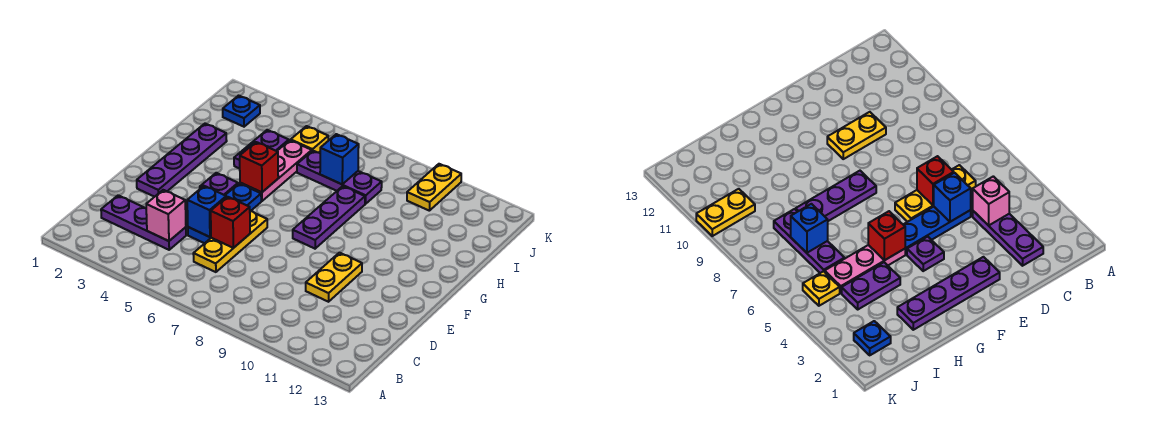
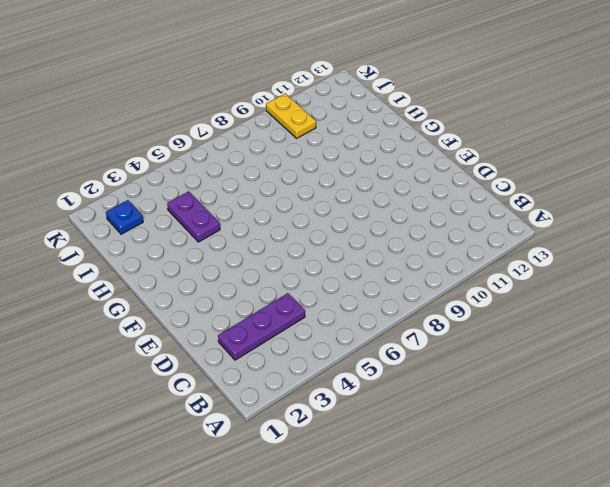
none -> yellow 1x3 plate [193,211,267,272]
none -> blue 1x3 plate [188,183,261,243]
none -> yellow 1x2 plate [306,253,362,302]

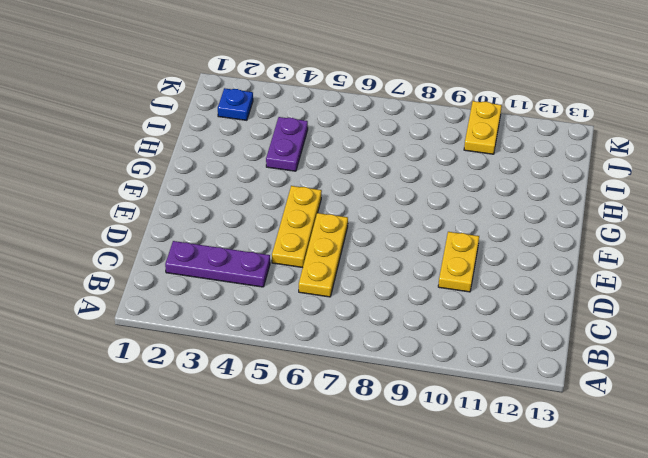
yellow 1x3 plate [272,186,322,268] -> blue 1x3 plate [188,183,261,243]
none -> purple 1x4 plate [137,124,227,197]
none -> purple 1x1 plate [200,173,238,195]
none -> purple 1x3 plate [293,186,365,249]

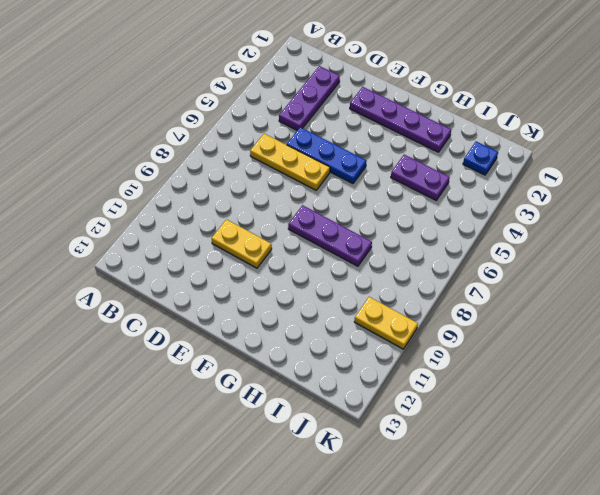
none -> purple 1x1 plate [200,173,238,195]
none -> pink 1x3 plate [240,140,312,201]
none -> purple 1x3 plate [297,151,382,204]

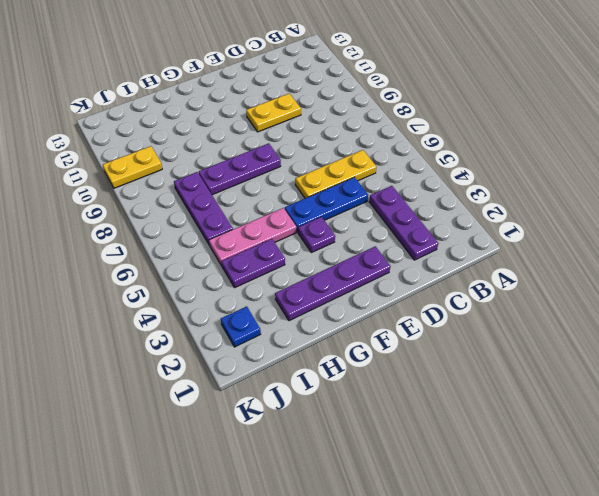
none -> yellow 1x1 plate [291,126,328,153]
none -> pink 1x1 brick [146,190,186,241]
none -> blue 1x1 brick [187,186,226,237]

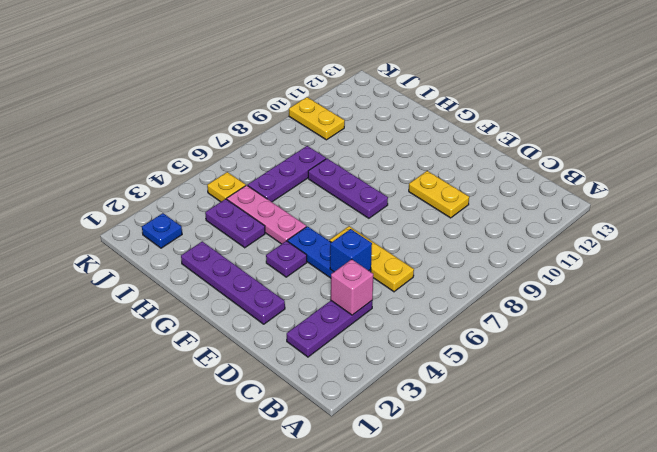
none -> red 1x1 brick [211,197,250,248]
none -> red 1x1 brick [240,142,278,192]
none -> blue 1x1 brick [320,134,359,184]

